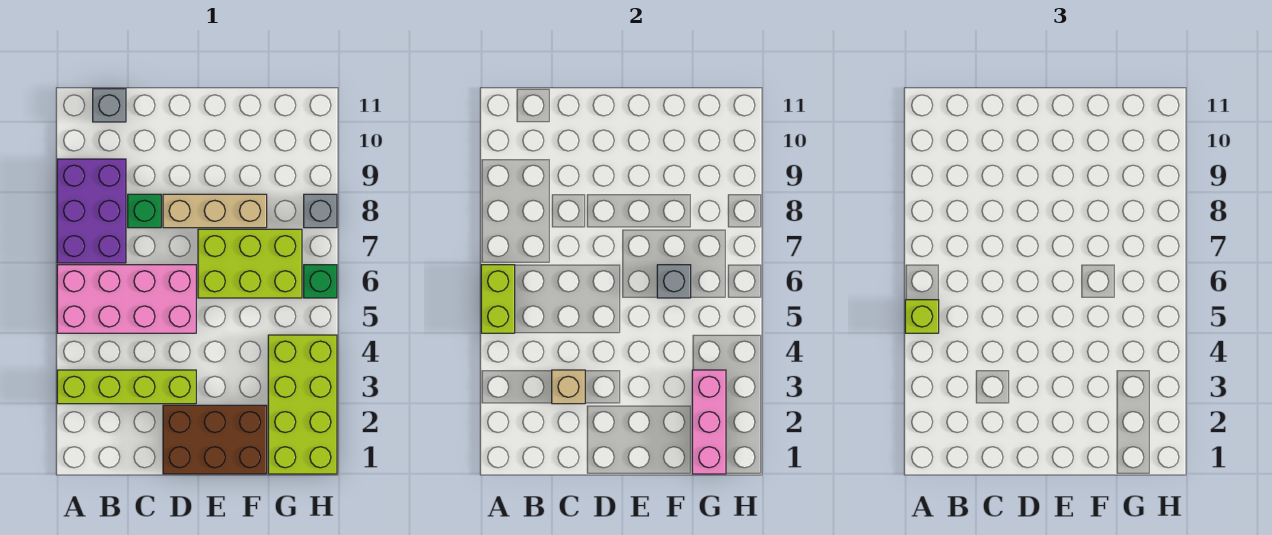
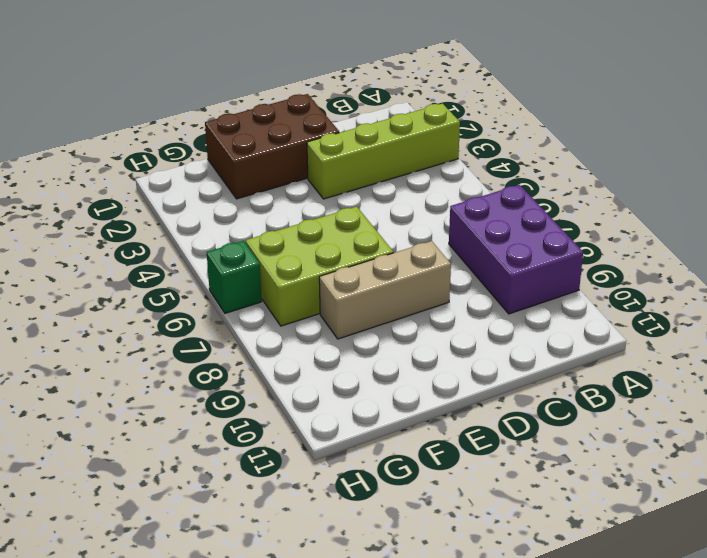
none -> pink 2x4 brick [57,265,196,333]
none -> grey 1x1 brick [93,89,126,122]
none -> green 1x1 brick [128,194,161,228]

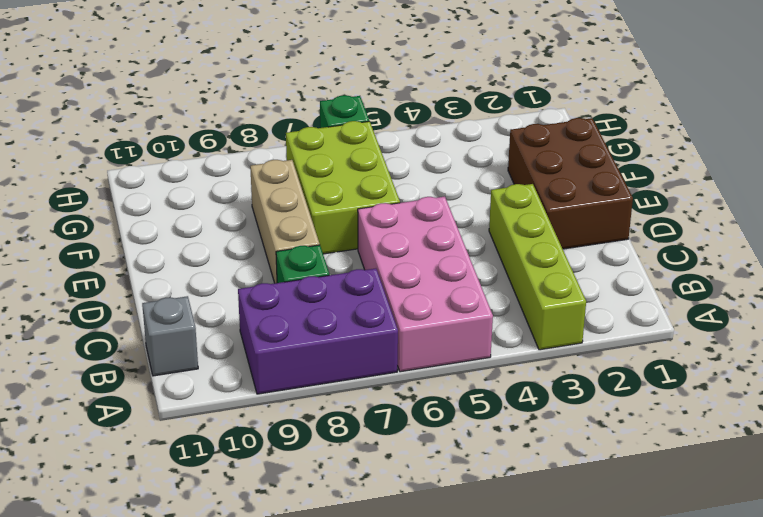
none -> lime 2x4 brick [268,335,337,474]
none -> grey 1x1 brick [304,194,337,228]
none -> lime 1x2 brick [481,265,515,333]

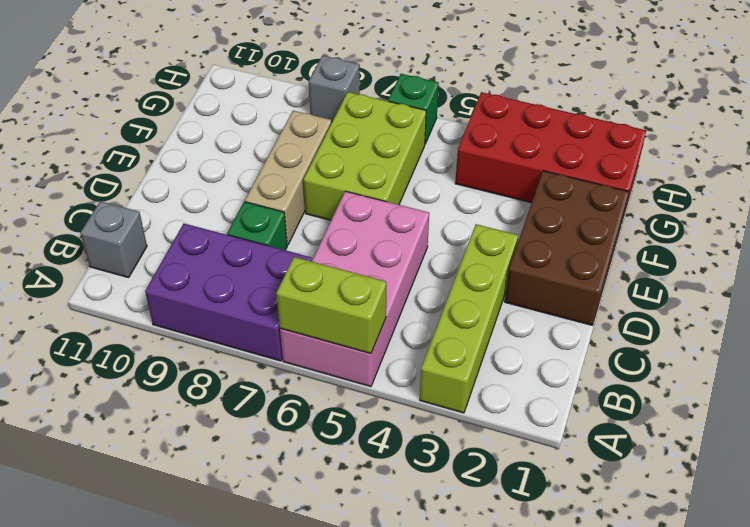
red 2x4 brick [455,92,646,217] -> lime 2x4 brick [268,335,337,474]
none -> tan 1x1 brick [552,370,585,404]
none -> grey 1x1 brick [657,265,691,298]
none -> pink 1x3 brick [692,370,726,474]

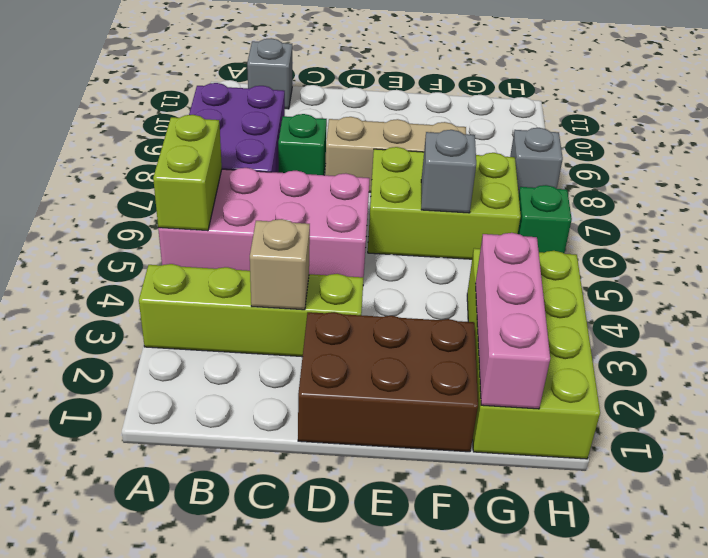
none -> lime 1x1 brick [905,300,939,333]

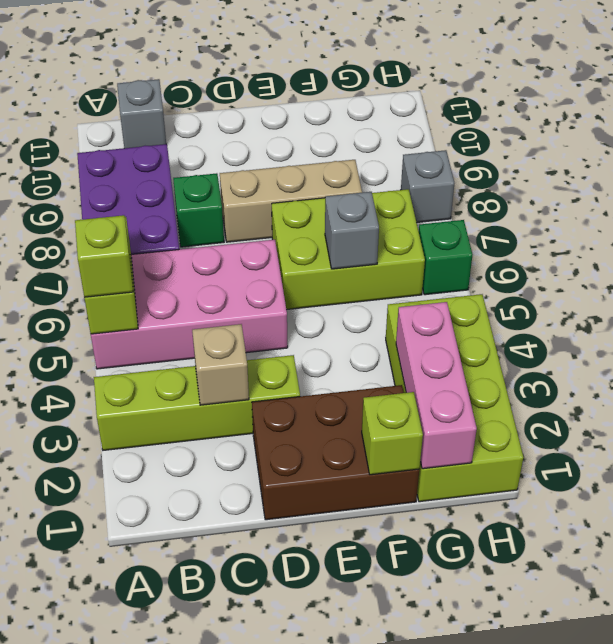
lime 1x1 brick [362,392,423,475] -> none

